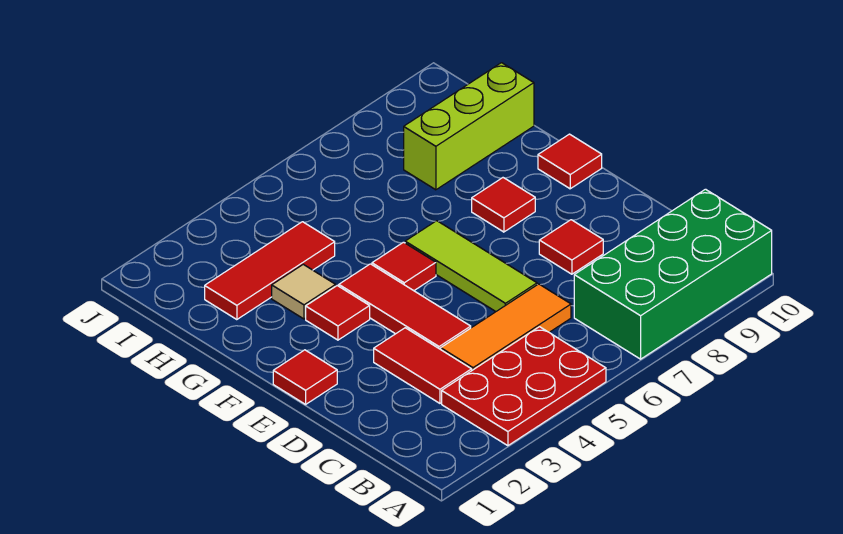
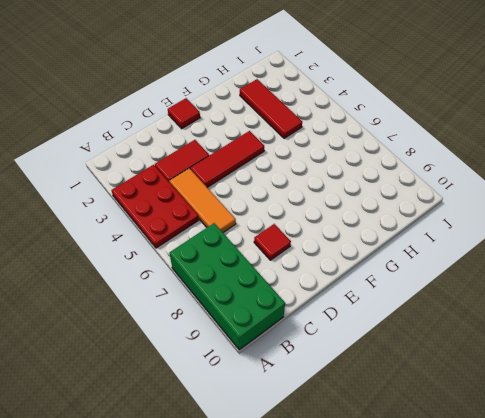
none -> lime 1x3 tile [405,221,537,311]
none -> red 1x1 tile [306,286,370,340]
none -> red 1x1 tile [372,242,436,291]

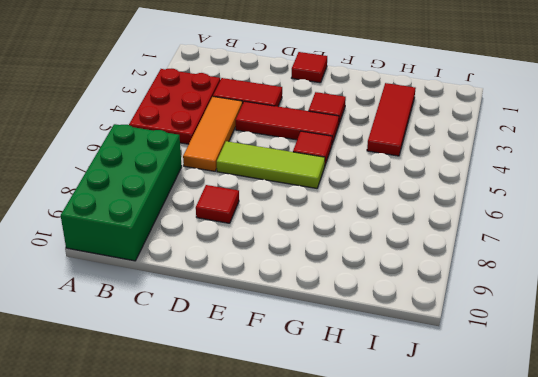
none -> red 1x1 tile [472,178,535,232]
none -> red 1x1 tile [538,134,602,189]
none -> tan 1x1 tile [272,264,336,319]

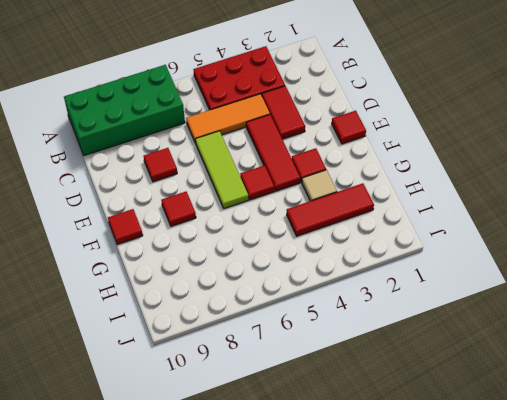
none -> lime 1x3 brick [404,63,534,190]

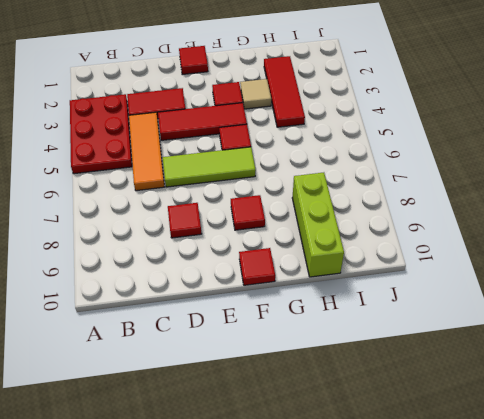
none -> green 2x4 brick [574,189,772,359]

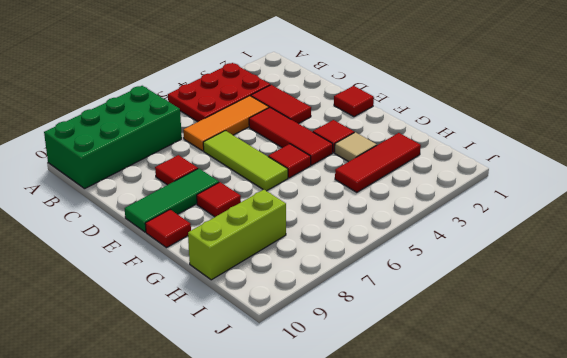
green 1x3 tile [125,169,219,232] -> none

